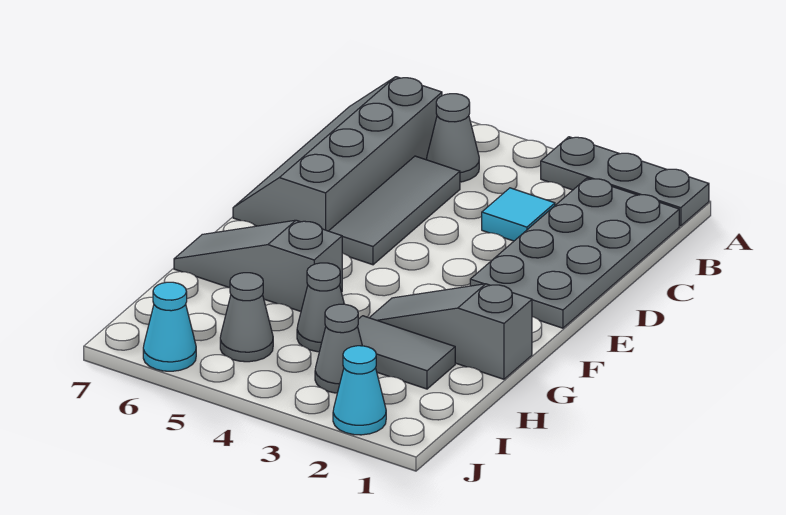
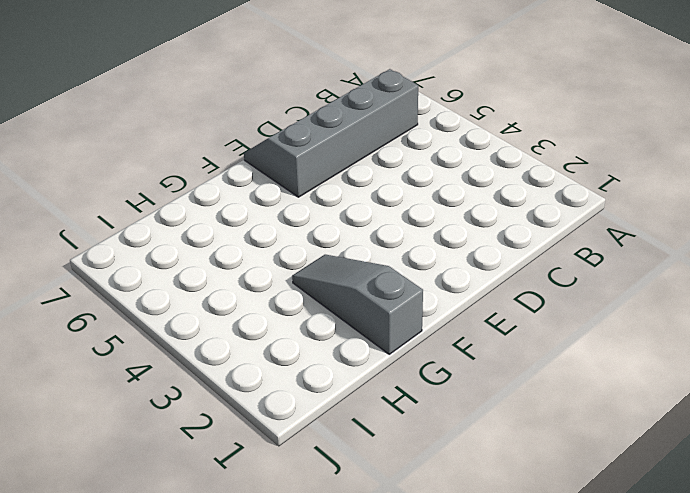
none -> grey 1x3 plate [541,137,709,226]
none -> grey 2x4 plate [470,178,679,328]
none -> grey 1x1 cone [426,94,479,182]

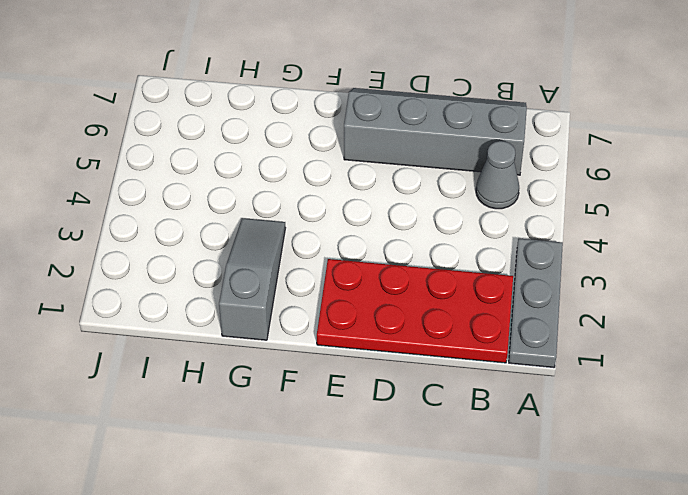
red 2x4 plate [317,259,513,363] -> grey 2x4 plate [470,178,679,328]
none -> cyan 1x1 tile [482,188,555,241]
none -> grey 1x3 tile [329,156,460,265]
none -> grey 1x3 slope [174,220,342,311]

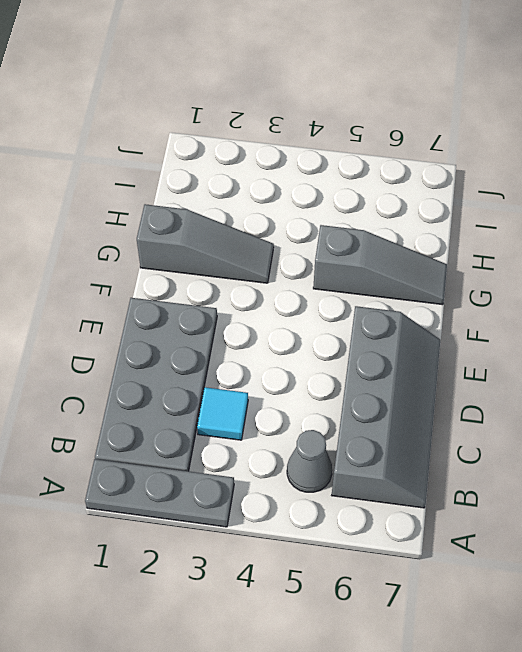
none -> grey 1x3 tile [329,156,460,265]
none -> grey 1x2 tile [358,316,455,389]
none -> grey 1x1 cone [297,263,344,352]

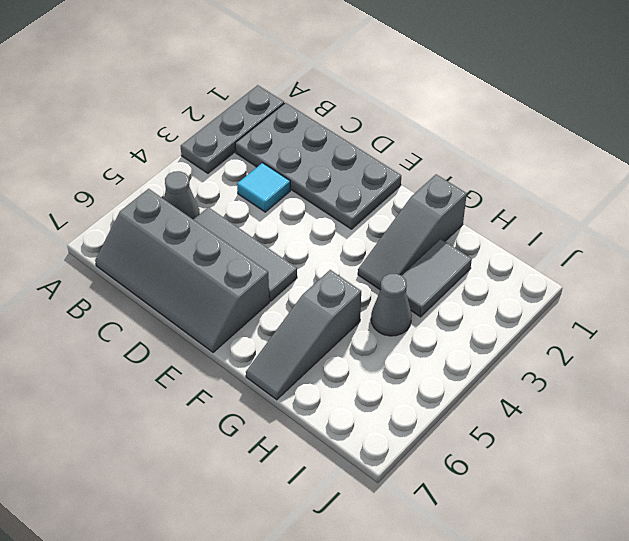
none -> grey 1x1 cone [315,304,362,393]
none -> grey 1x1 cone [220,273,273,362]
none -> cyan 1x1 cone [333,346,386,435]

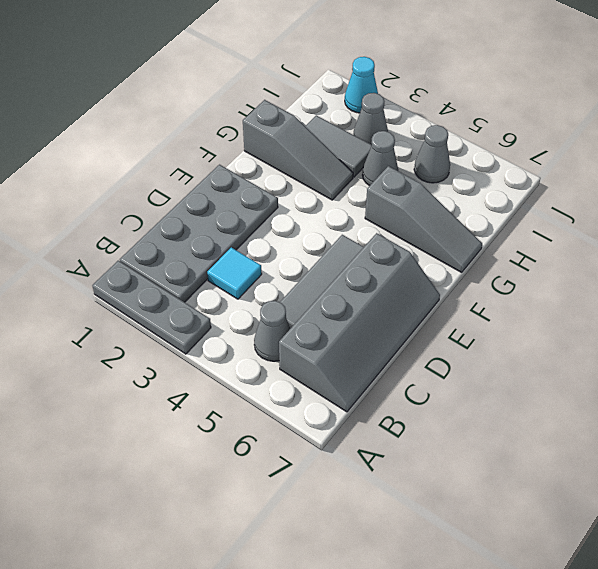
none -> cyan 1x1 cone [143,282,196,371]

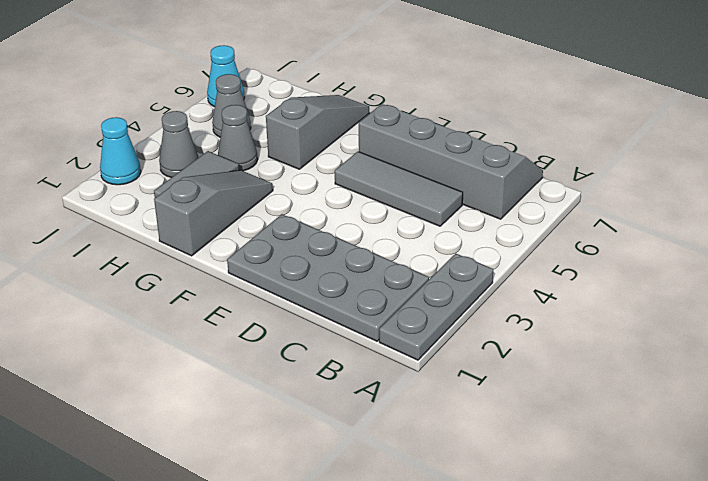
none -> grey 1x1 cone [426,94,479,182]
none -> cyan 1x1 tile [482,188,555,241]

